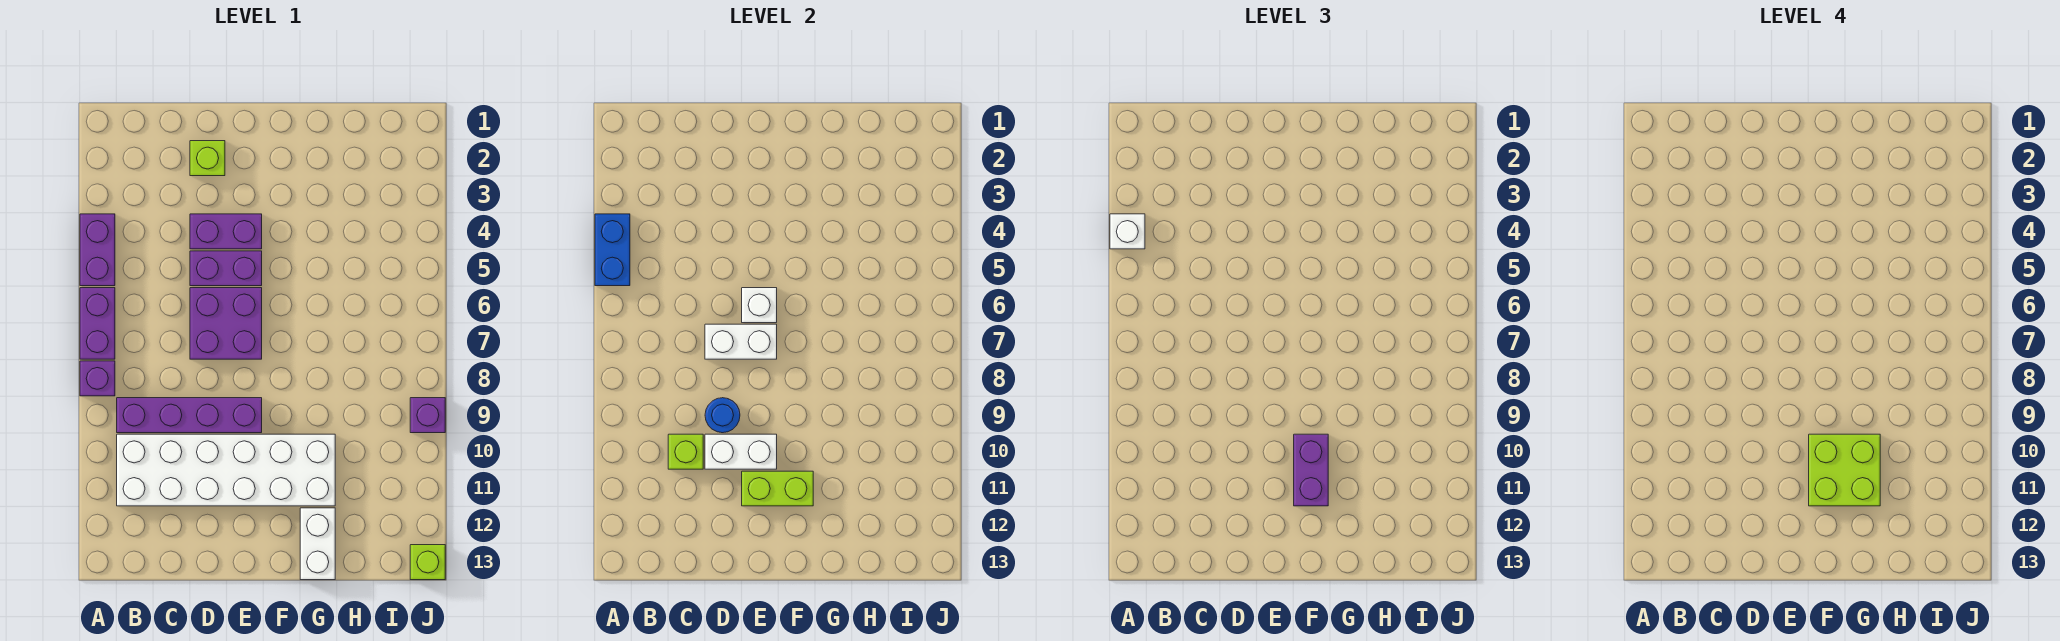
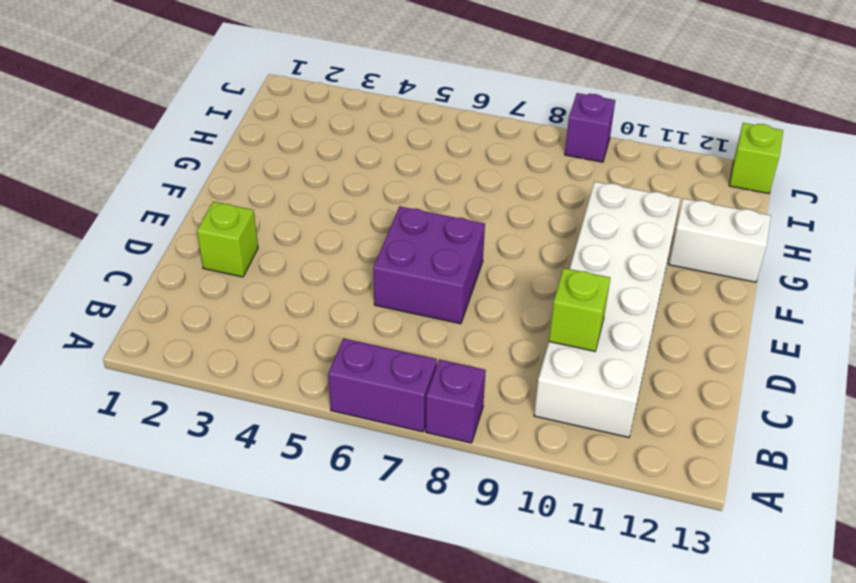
none -> purple 1x2 brick [80,214,115,286]
none -> purple 1x4 brick [117,398,262,433]
none -> purple 1x2 brick [190,214,262,249]

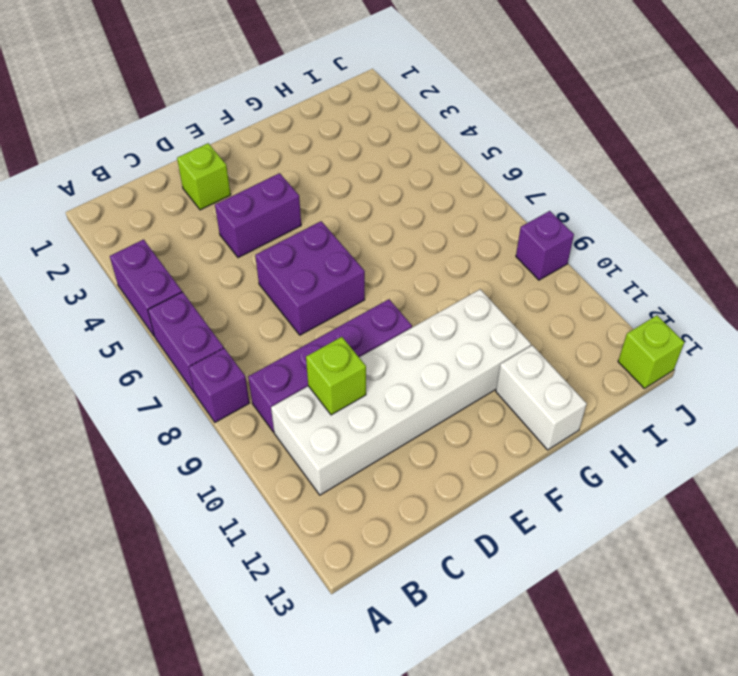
none -> purple 1x2 brick [190,251,262,286]
none -> blue 1x2 brick [595,214,630,286]
none -> white 1x2 brick [705,324,777,359]

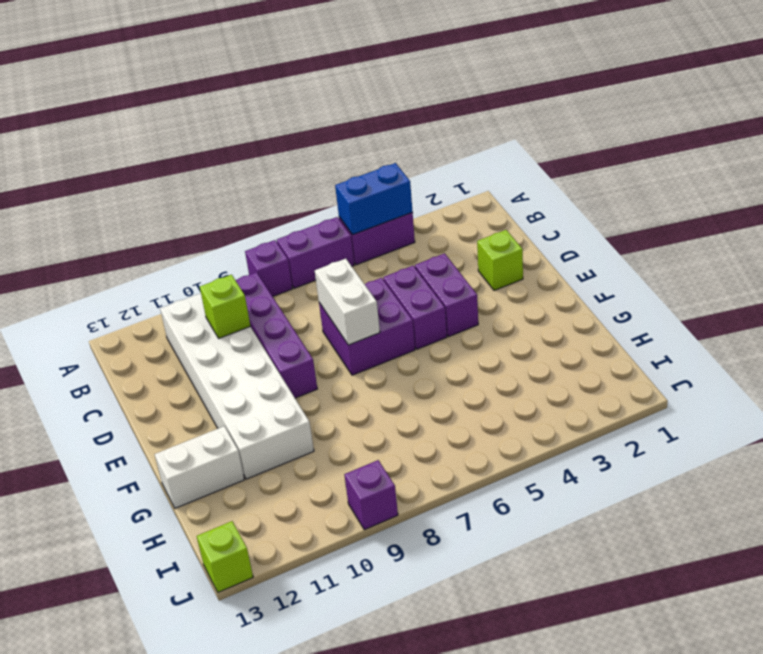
none -> blue 1x1 round brick [705,398,740,433]
none -> white 1x2 brick [705,434,777,469]
none -> white 1x1 brick [742,288,777,323]

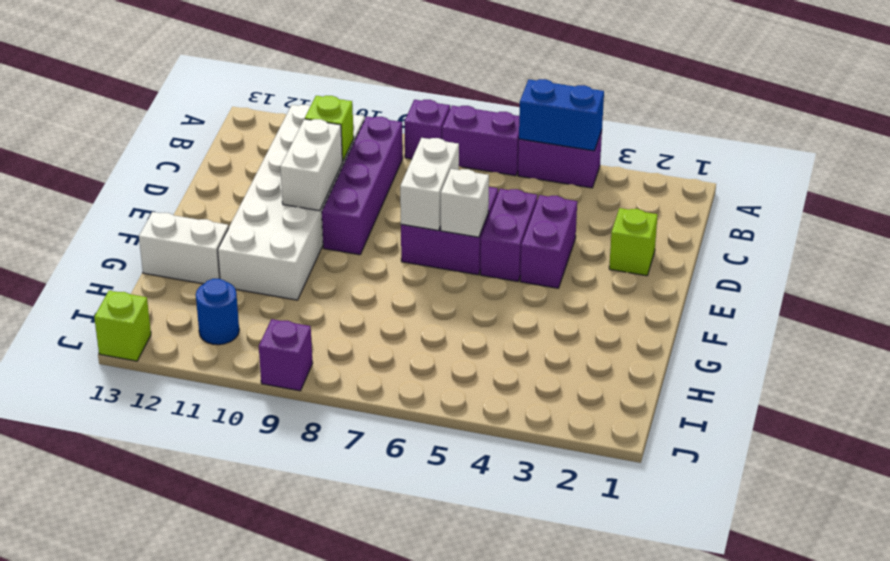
blue 1x1 round brick [196,279,239,345] -> blue 1x1 round brick moved to [705,398,740,433]
none -> lime 1x2 brick [742,471,813,506]
none -> white 1x1 brick [1110,214,1145,249]
none -> purple 1x2 brick [1294,434,1328,506]

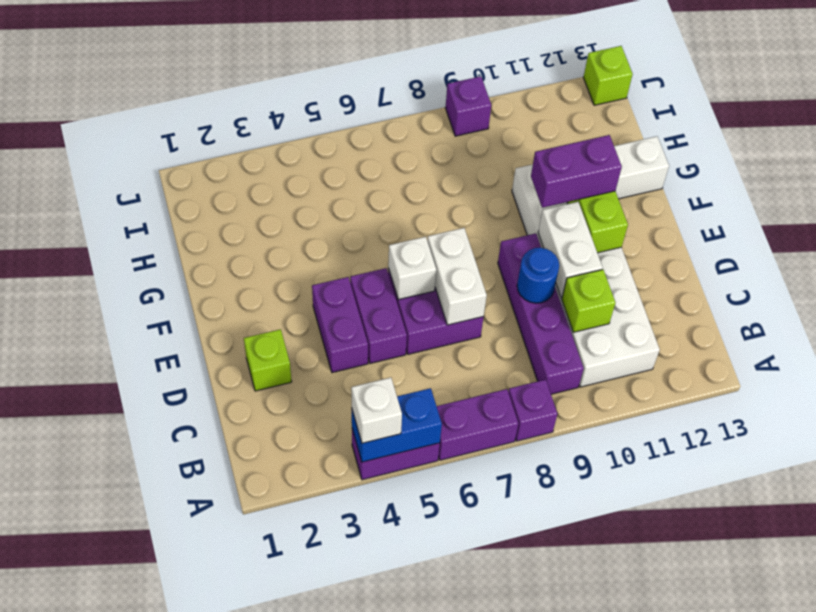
none -> lime 2x2 brick [1809,434,1880,506]

